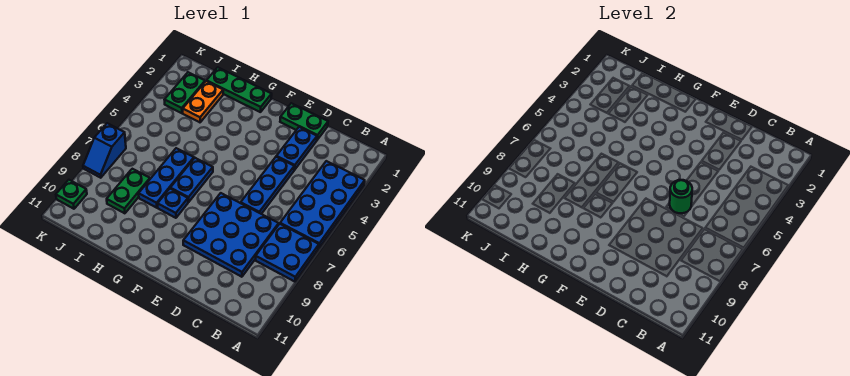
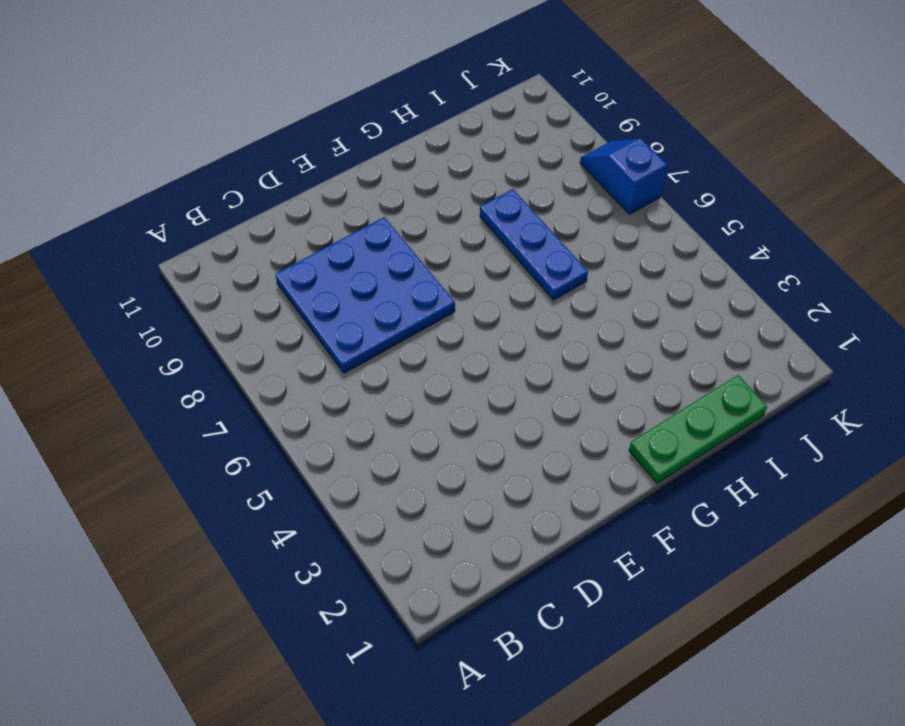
none -> blue 2x4 plate [280,161,365,248]
none -> blue 2x2 plate [255,224,319,282]
none -> green 1x2 plate [280,103,328,140]

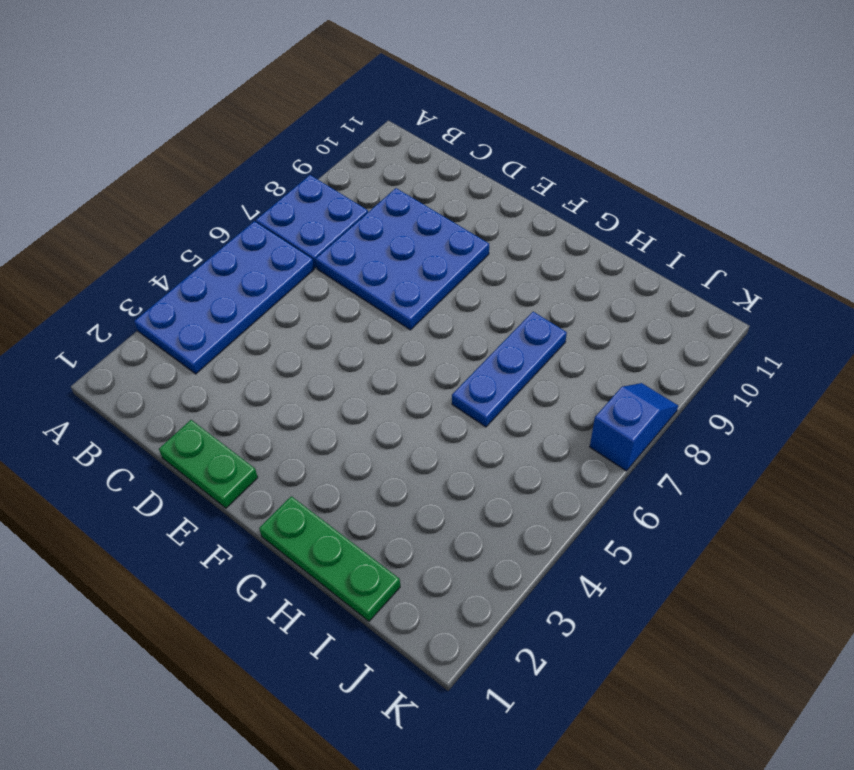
none -> blue 1x2 plate [276,127,317,170]
none -> blue 1x3 plate [241,157,294,214]
none -> blue 1x2 plate [170,158,213,202]

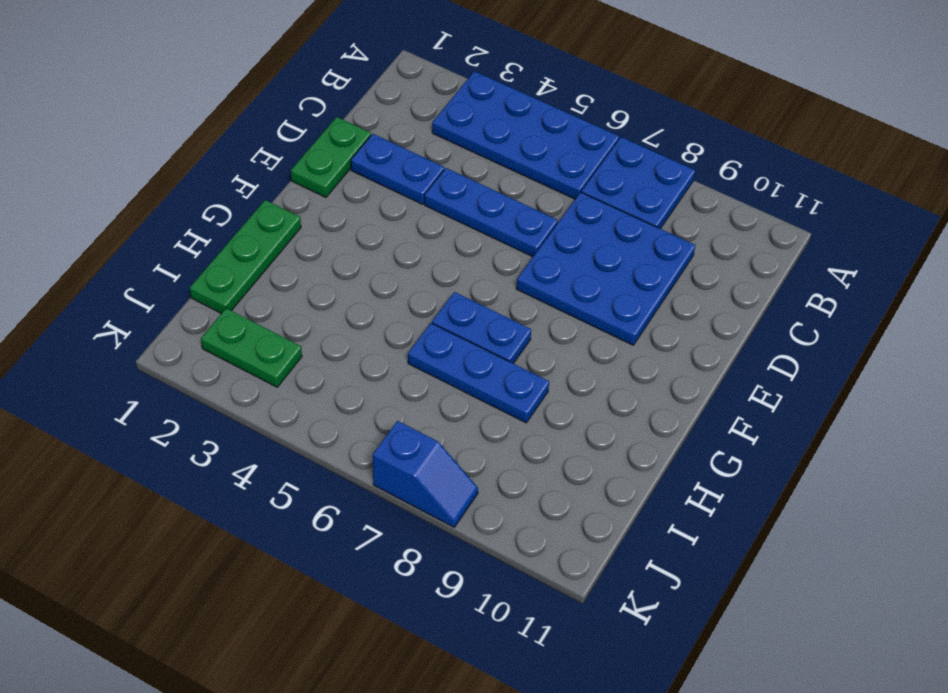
none -> blue 1x1 plate [158,189,188,218]
none -> orange 1x2 plate [183,81,223,122]
none -> green 1x2 plate [107,169,150,213]

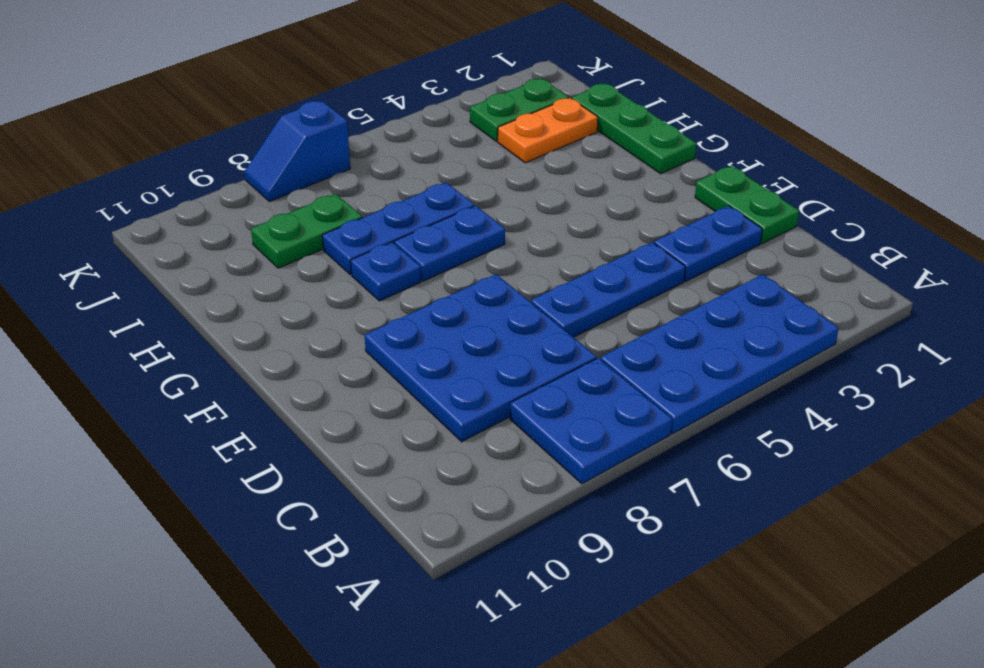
none -> green 1x1 plate [56,180,87,209]
none -> green 1x1 round brick [670,180,692,214]

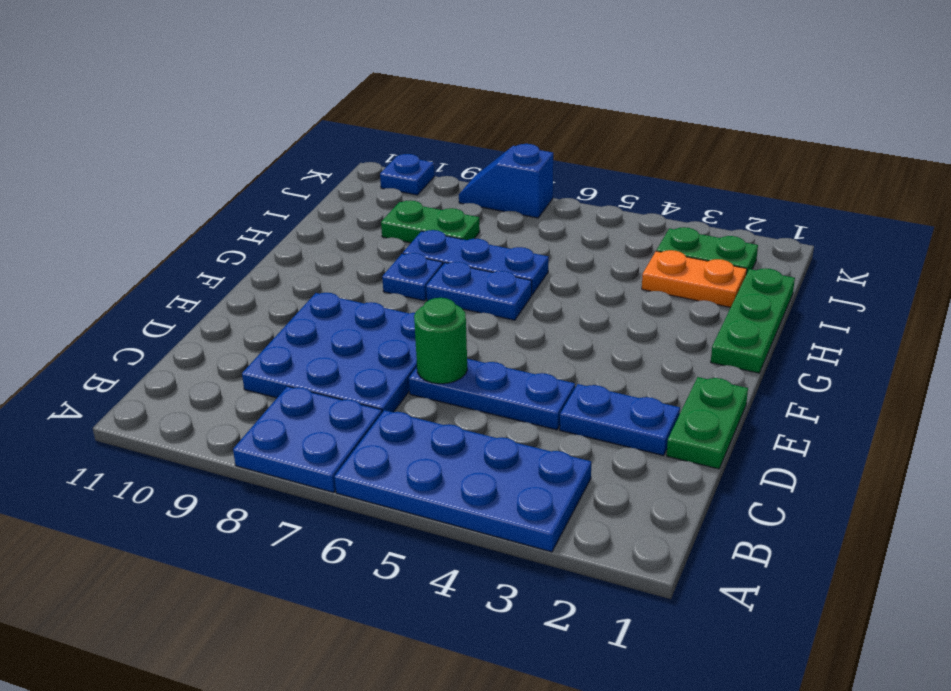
blue 1x1 plate [380,154,434,195] -> green 1x1 plate [56,180,87,209]

